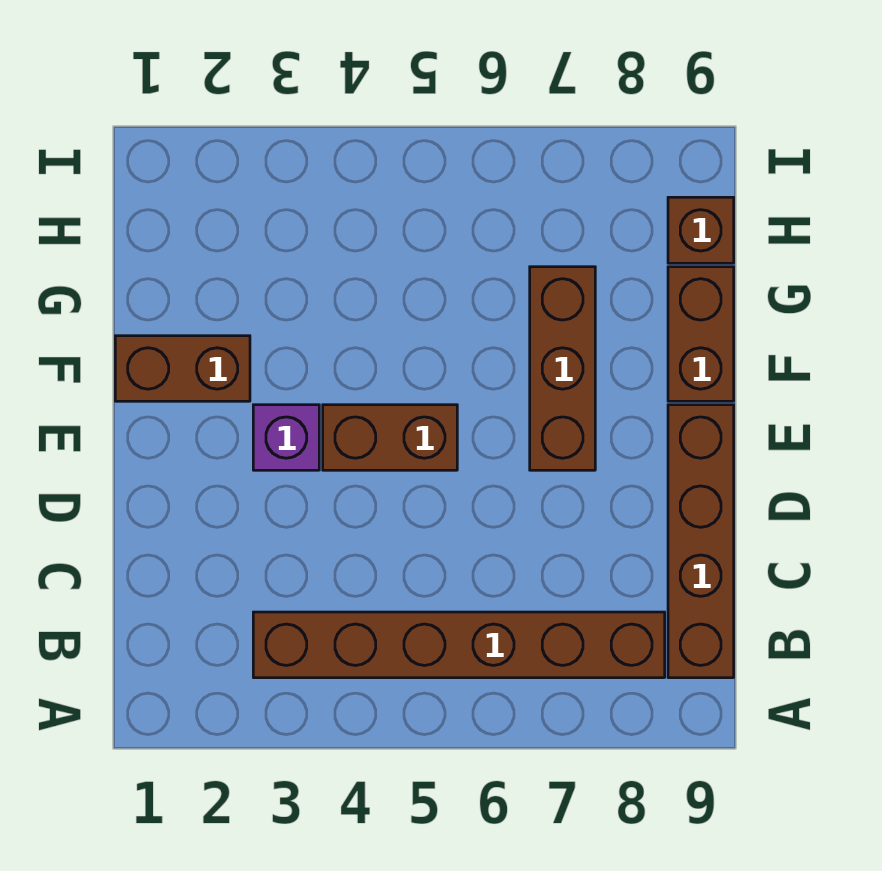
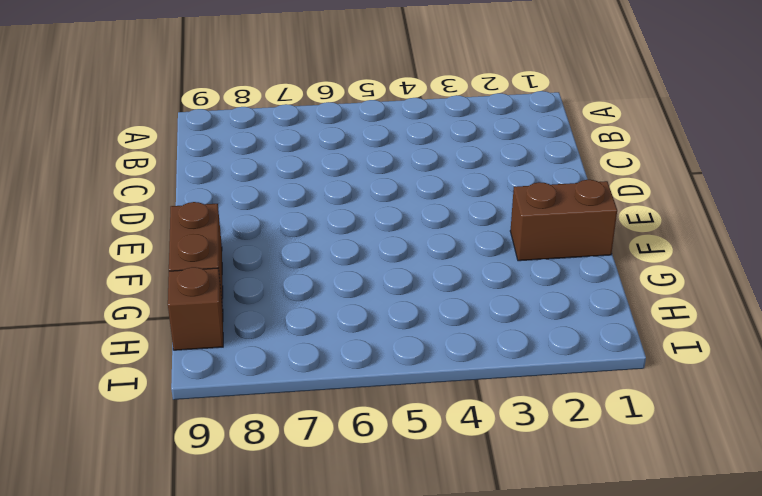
none -> brown 1x6 brick [253,612,665,678]
none -> brown 1x4 brick [668,405,734,678]

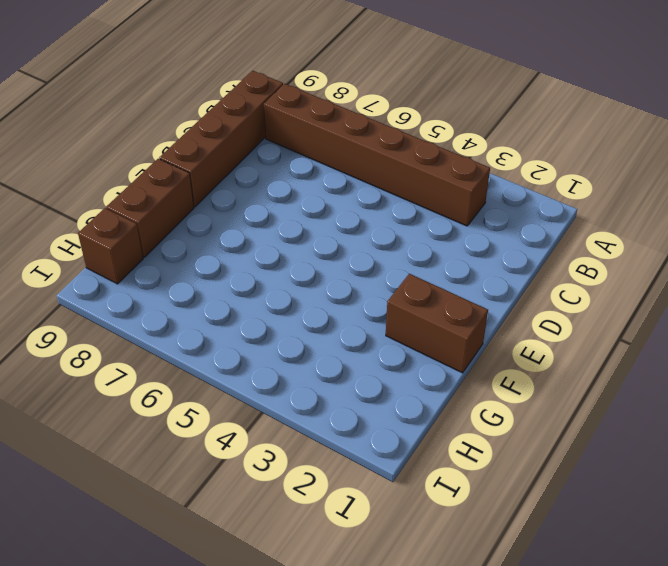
none -> purple 1x1 brick [253,405,319,470]
none -> brown 1x2 brick [323,405,457,470]

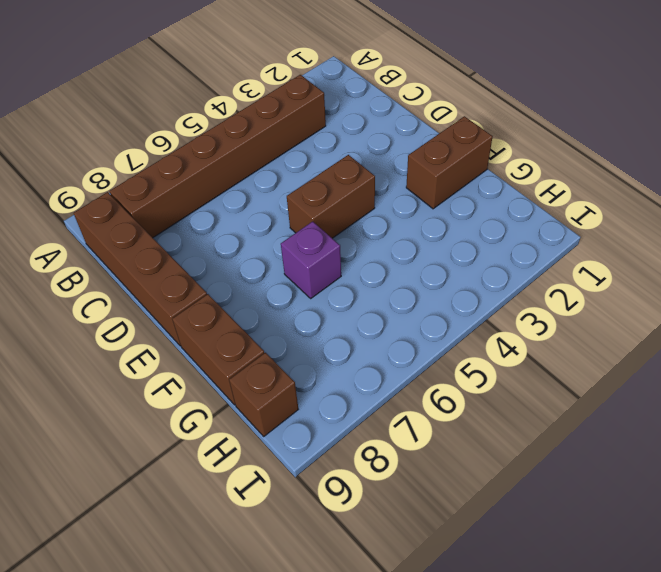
purple 1x1 brick [281,221,341,298] -> purple 1x1 brick moved to [253,405,319,470]
none -> brown 1x3 brick [530,267,595,470]

